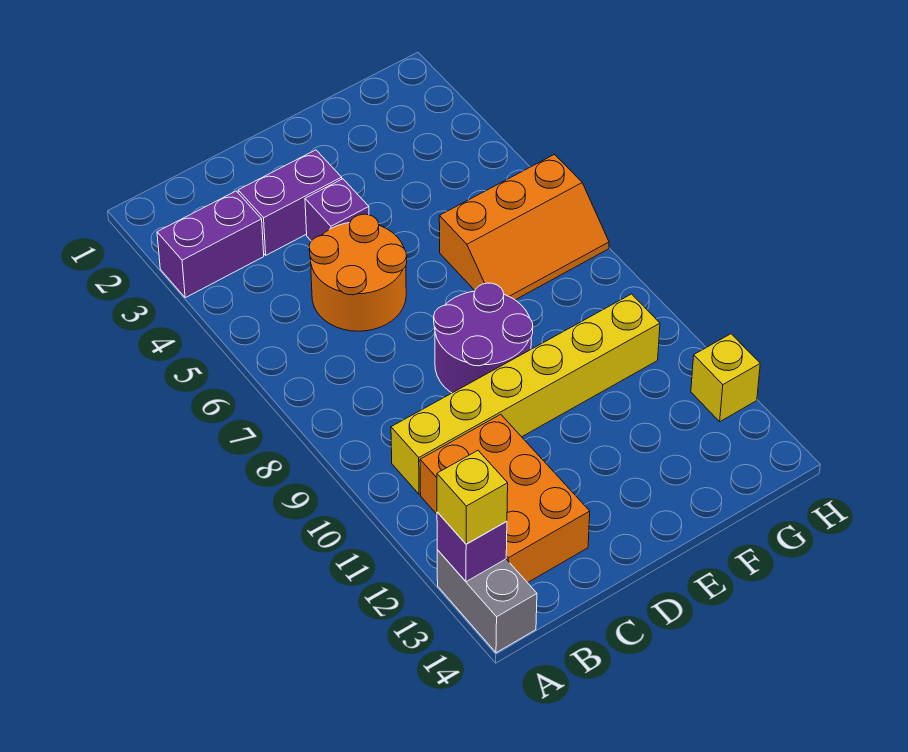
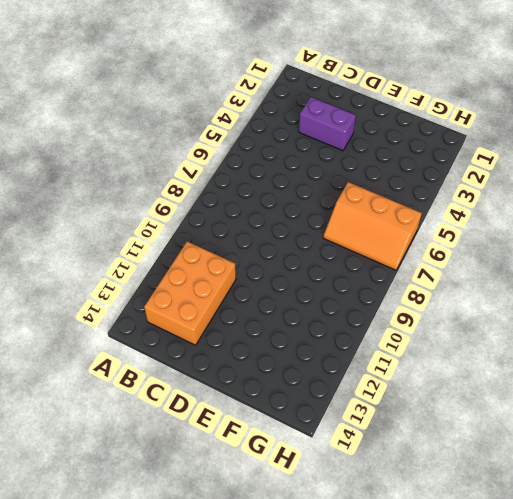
none -> purple 1x2 brick [157,191,264,298]
none -> grey 1x2 brick [437,550,537,653]
none -> yellow 1x6 brick [391,294,660,494]

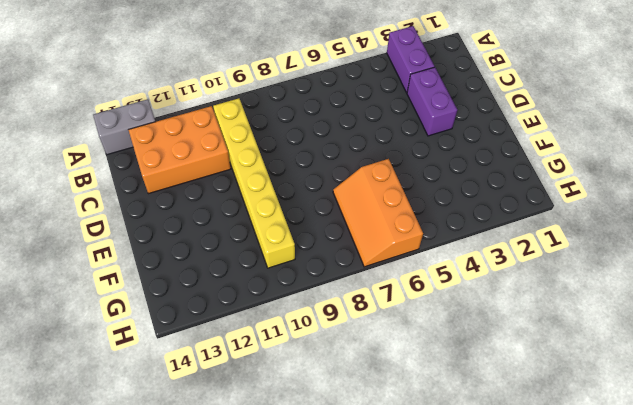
none -> orange 2x2 round brick [309,214,407,331]
none -> purple 1x1 brick [305,179,369,241]
none -> purple 2x2 round brick [434,283,533,393]

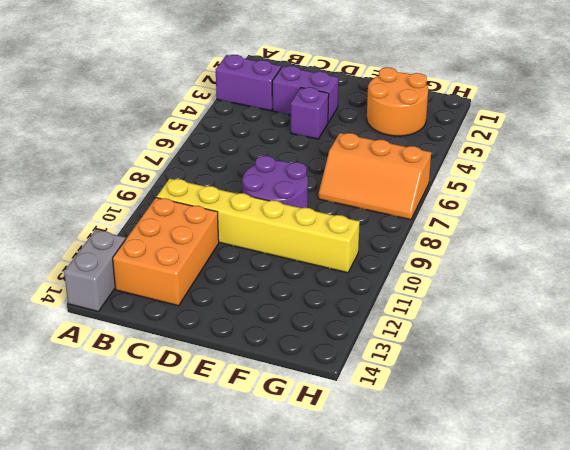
orange 2x2 round brick [367,67,428,136] -> orange 2x2 round brick moved to [309,214,407,331]
none -> yellow 1x1 brick [691,334,760,421]
none -> purple 1x1 brick [437,512,507,582]
none -> yellow 1x1 brick [437,451,508,544]

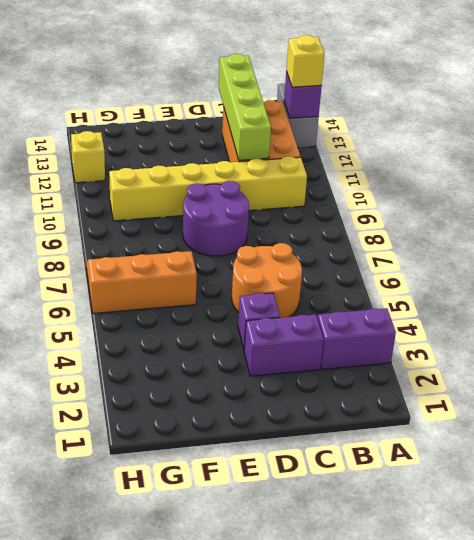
lime 1x4 brick [219,54,271,160] -> none

